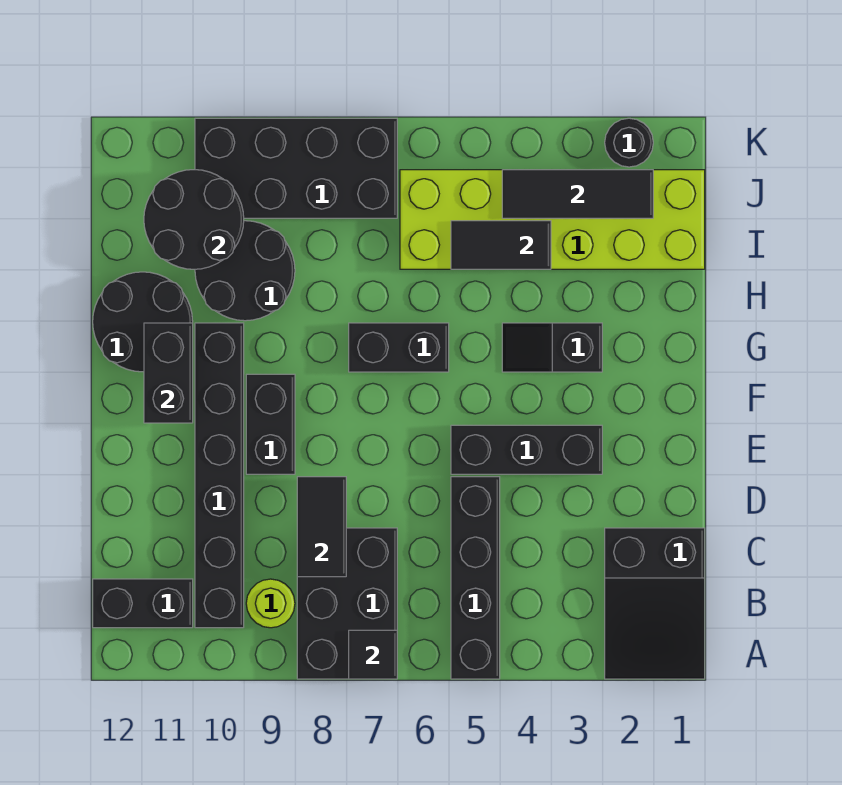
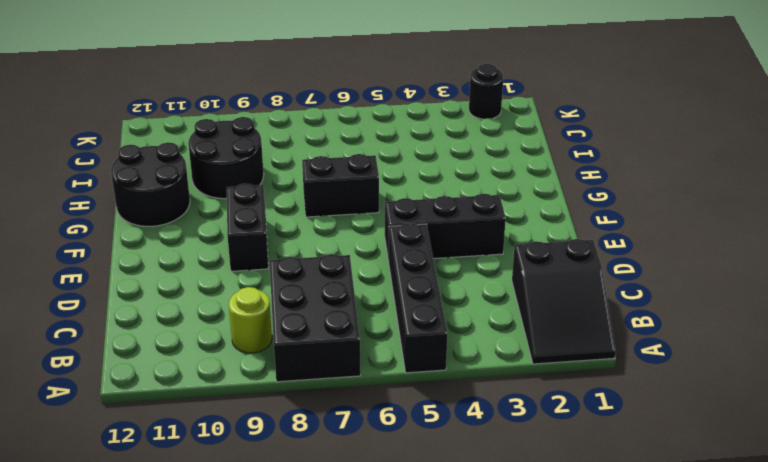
none -> black 1x6 brick [195,323,244,628]
none -> black 1x2 brick [93,579,193,628]
none -> black 1x2 slope [502,323,602,372]

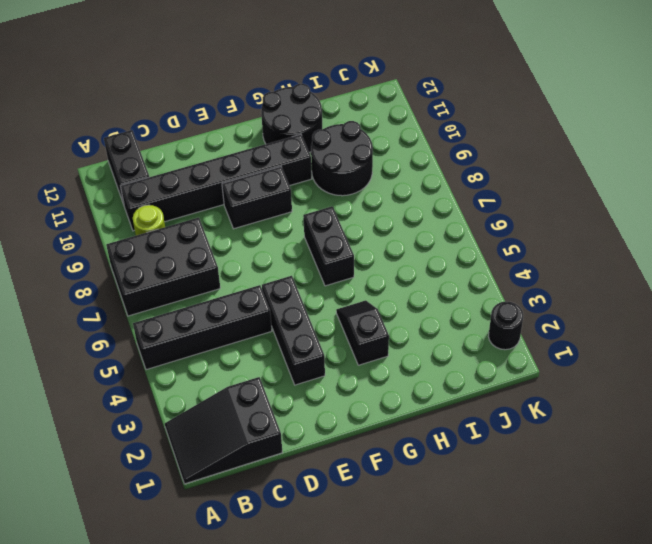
none -> lime 2x6 brick [400,170,705,269]
none -> black 2x4 brick [195,118,397,218]
none -> black 1x1 tile [349,630,397,679]

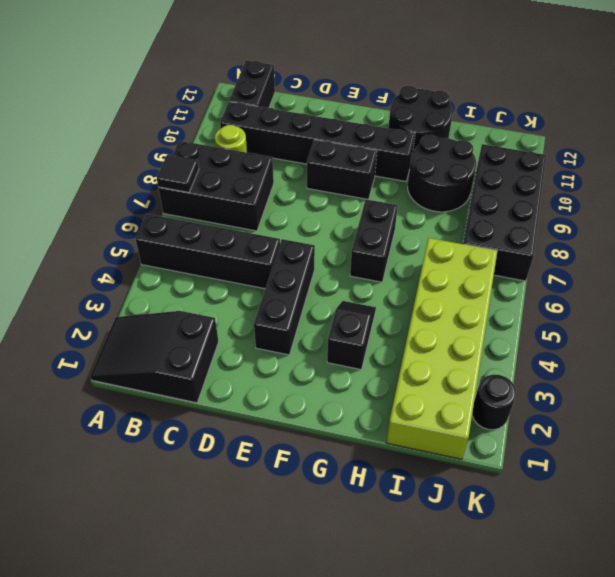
none -> black 1x2 tile [297,477,346,577]
none -> black 1x2 brick [144,323,193,423]
none -> black 1x2 tile [451,221,551,269]

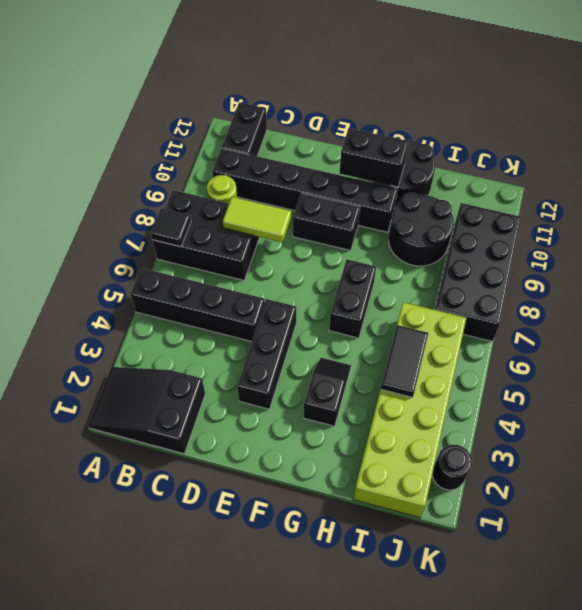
lime 1x2 tile [223,197,291,242] -> black 1x2 tile [297,477,346,577]
none -> black 2x2 round brick [144,170,244,269]
none -> black 1x3 tile [502,170,653,218]

